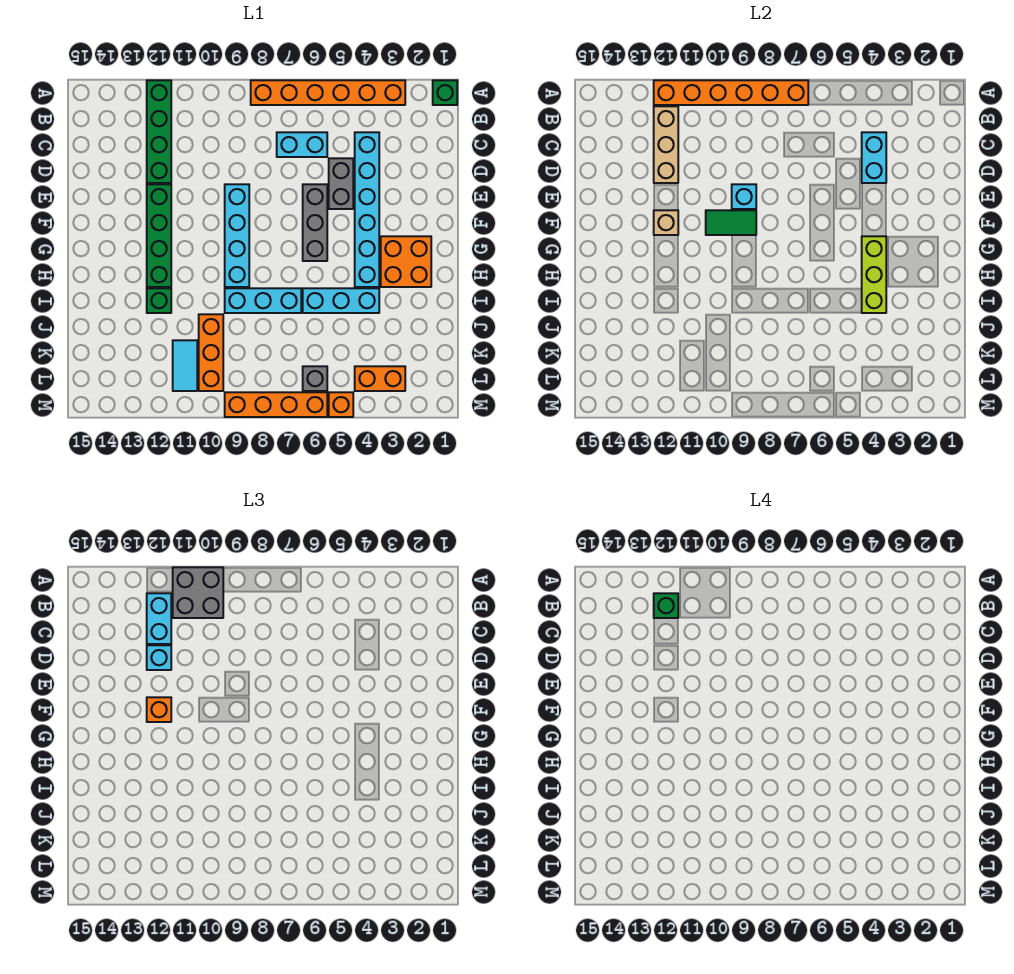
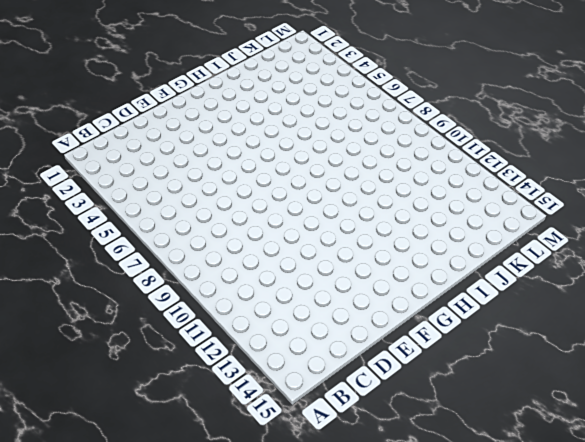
none -> green 1x1 brick [433,80,457,105]
none -> orange 1x6 brick [251,80,405,105]
none -> green 1x4 brick [147,80,171,183]
none -> cyan 1x6 brick [355,132,379,287]

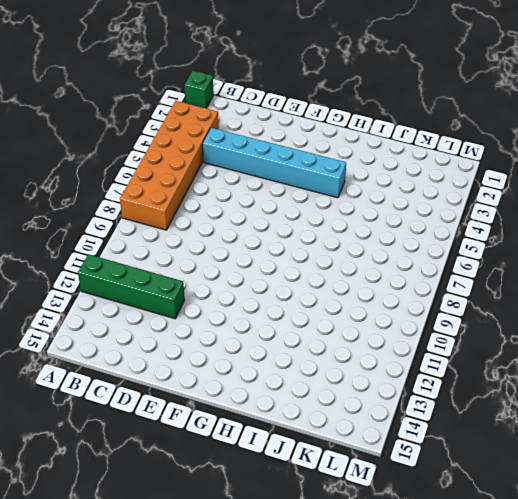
orange 2x6 brick [120,101,219,230] -> orange 1x6 brick [251,80,405,105]
none -> cyan 1x2 brick [277,132,327,157]
none -> grey 1x2 brick [329,158,353,209]
none -> grey 1x3 brick [303,184,327,261]
none -> cyan 1x4 brick [225,184,249,287]

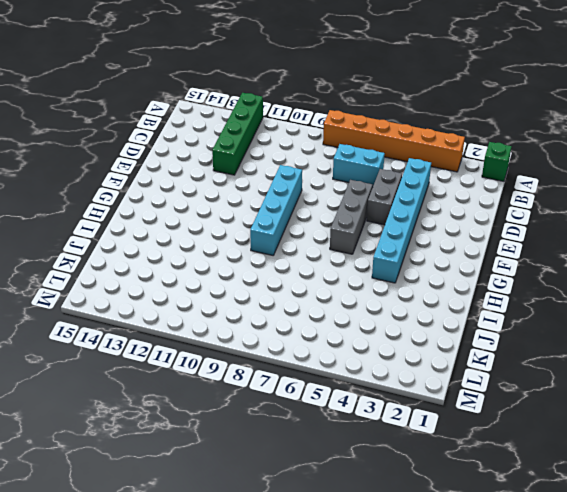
none -> green 1x4 brick [147,184,171,287]
none -> orange 2x2 brick [381,236,431,287]
none -> cyan 1x3 brick [303,288,379,313]
none -> cyan 1x3 brick [225,288,301,313]

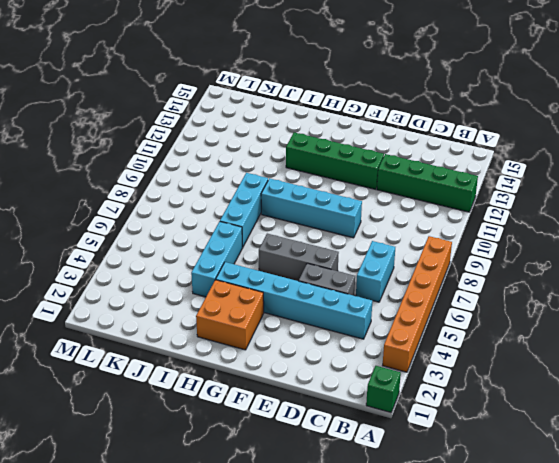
none -> green 1x1 brick [147,288,171,313]
none -> orange 1x3 brick [199,314,223,391]
none -> cyan 1x2 tile [173,340,197,391]
none -> orange 1x2 brick [355,366,405,391]

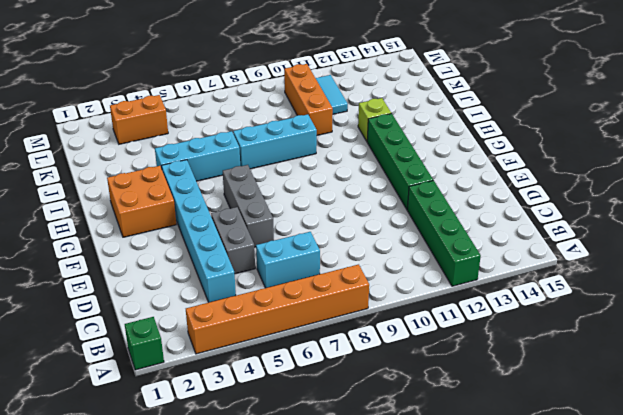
lime 1x1 brick [358,98,391,141] -> green 1x1 brick [147,288,171,313]
none -> cyan 1x4 brick [225,184,249,287]
none -> grey 1x1 brick [303,366,327,391]
none -> orange 1x1 brick [329,392,353,417]
none -> orange 1x4 brick [225,392,327,417]

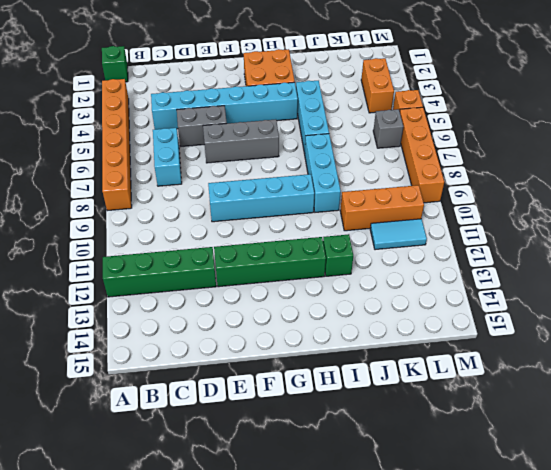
none -> orange 1x6 brick [654,80,808,105]
none -> tan 1x3 brick [654,106,678,183]
none -> cyan 1x2 brick [862,132,886,183]
none -> cyan 1x1 brick [732,184,756,209]

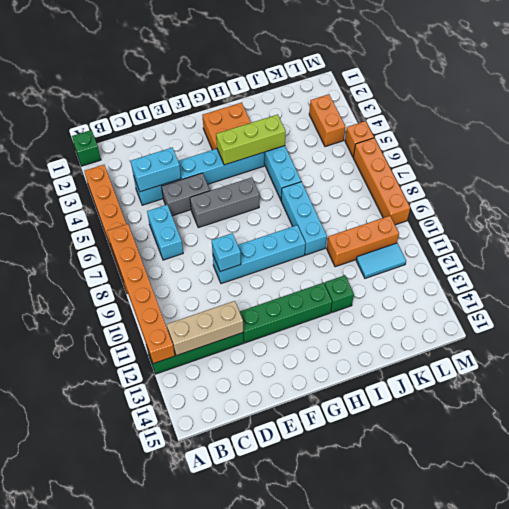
none -> grey 1x1 brick [303,366,327,391]
none -> green 1x2 tile [706,210,756,235]
none -> tan 1x1 brick [654,210,678,235]
none -> grey 2x2 brick [173,567,223,618]

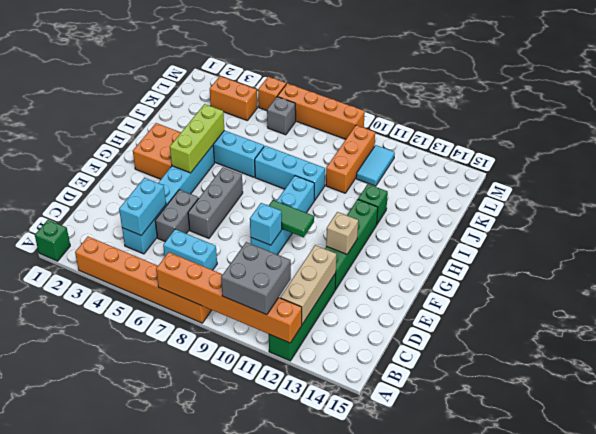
none -> cyan 1x2 brick [147,593,171,644]
none -> cyan 1x1 brick [147,645,171,670]
none -> orange 1x1 brick [147,697,171,722]
none -> green 1x1 brick [654,593,678,618]

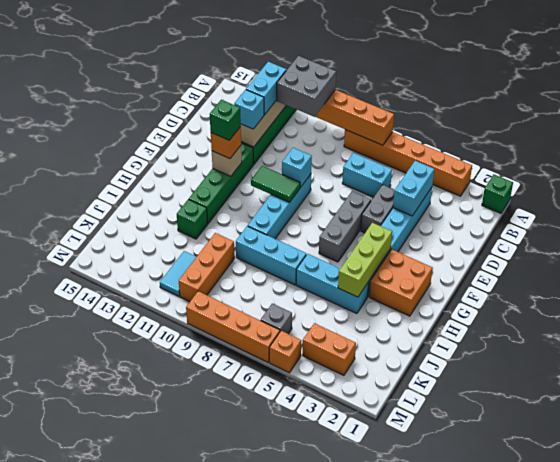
green 1x1 brick [210,100,241,140] -> green 1x1 brick moved to [654,593,678,618]

